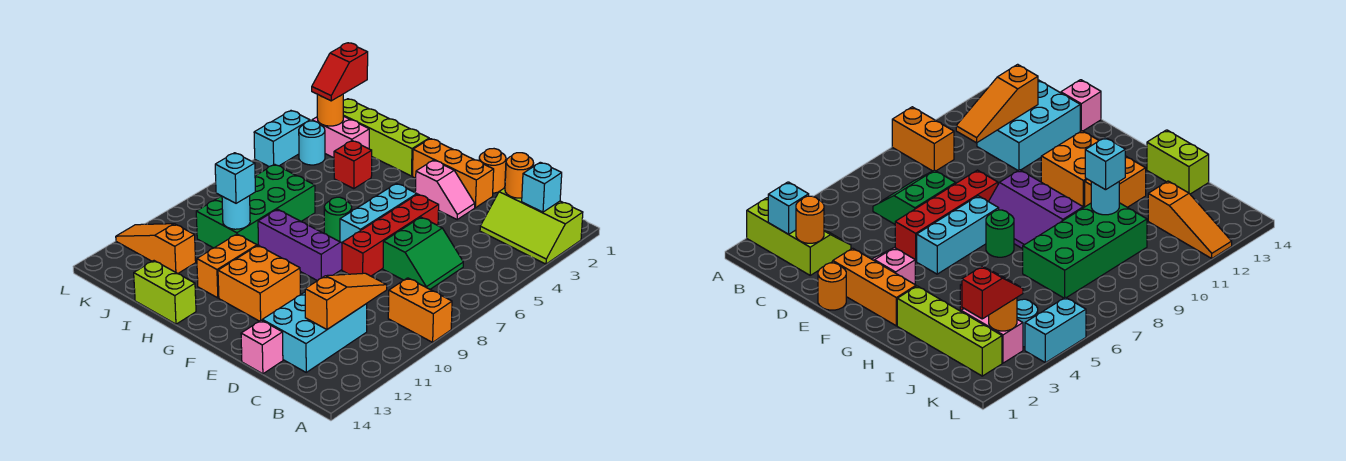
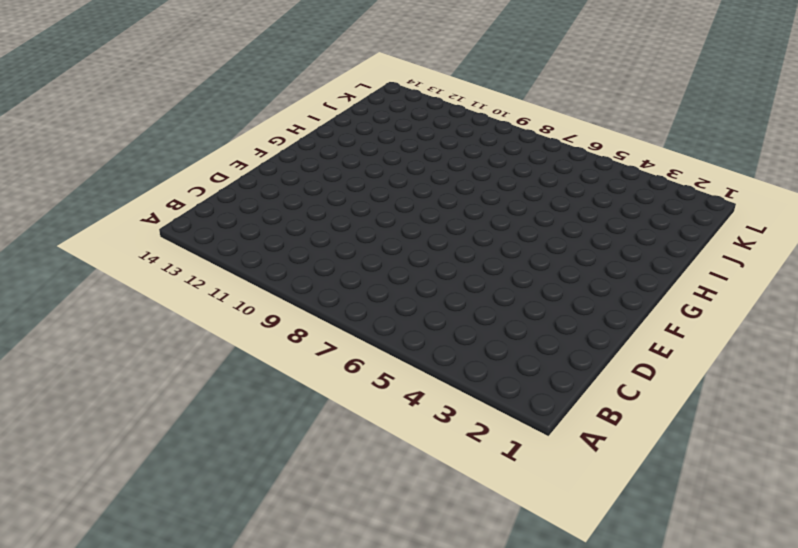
none -> lime 2x3 slope [480,188,583,264]
none -> orange 1x2 brick [388,278,452,342]
none -> green 2x2 slope [383,217,463,289]

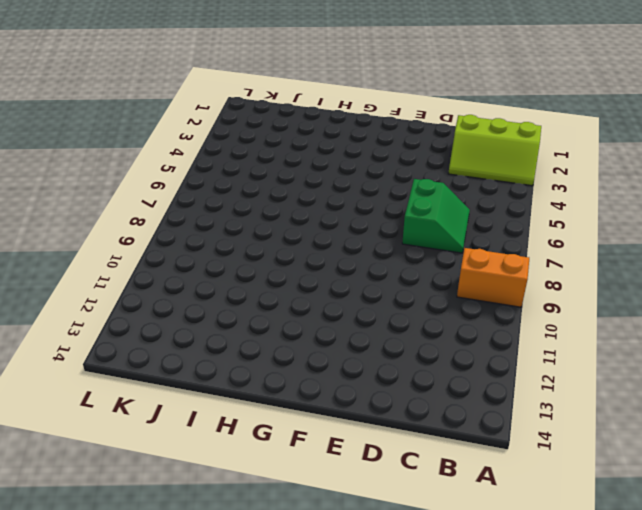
none -> cyan 2x3 brick [262,292,367,372]
none -> pink 1x1 brick [241,320,283,374]
none -> orange 1x1 round brick [479,149,506,193]

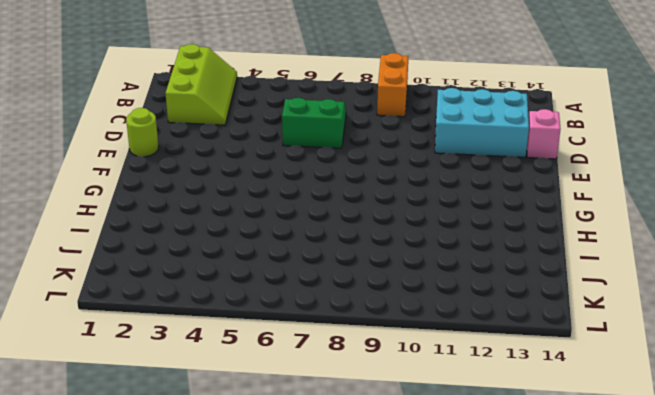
lime 1x1 round brick [126,108,159,157] -> orange 1x1 round brick [479,149,506,193]
none -> orange 1x3 brick [413,139,494,208]
none -> pink 1x2 slope [415,160,475,219]
none -> red 1x4 brick [342,194,439,276]

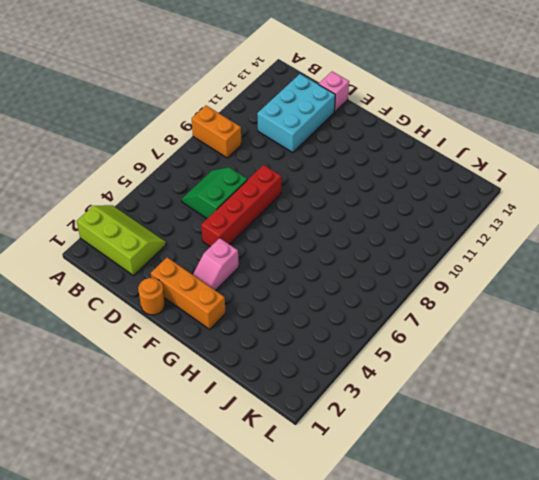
pink 1x2 slope [193,238,239,291] -> pink 1x2 slope turned to [415,160,475,219]
none -> cyan 1x3 brick [340,183,417,243]
none -> purple 2x3 slope [258,209,342,281]
none -> orange 2x2 brick [218,245,300,321]

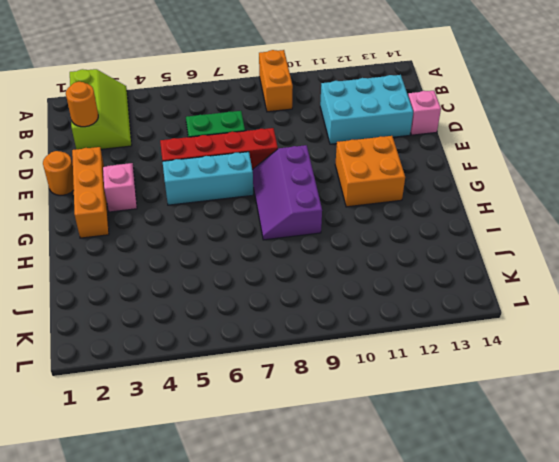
none -> green 1x1 round brick [324,197,352,242]
none -> lime 1x4 brick [343,99,429,176]
none -> orange 1x2 brick [197,234,257,298]

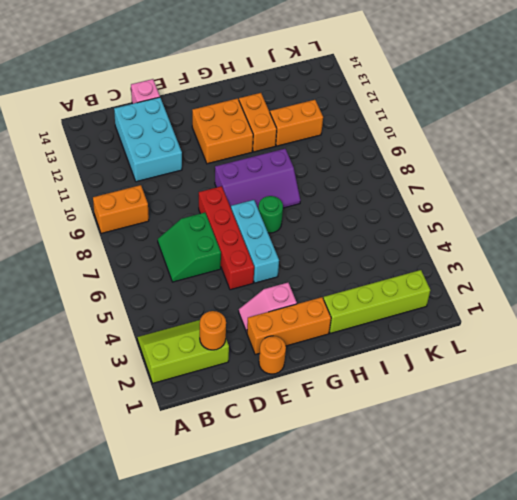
orange 1x2 brick [270,100,323,146] -> none
none -> lime 1x2 brick [134,261,196,324]
none -> red 1x1 brick [334,141,372,189]
none -> green 2x4 brick [196,164,315,248]

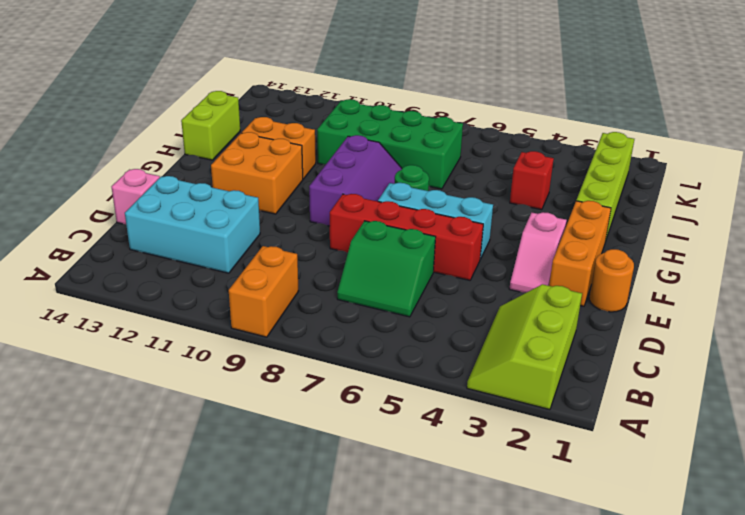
none -> pink 1x2 brick [312,116,369,158]
none -> orange 1x3 slope [116,224,196,274]
none -> cyan 1x1 round brick [299,121,325,165]

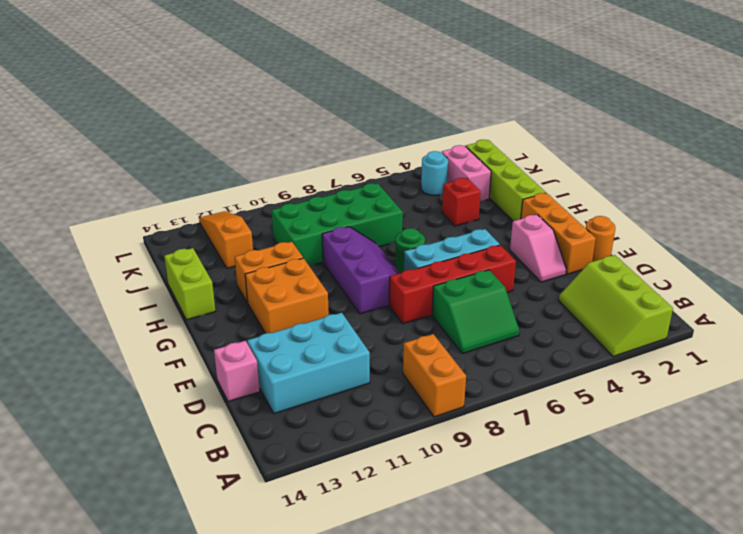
none -> cyan 1x2 brick [254,111,310,166]
none -> cyan 1x1 brick [522,162,562,212]
none -> orange 1x1 round brick [505,153,534,198]

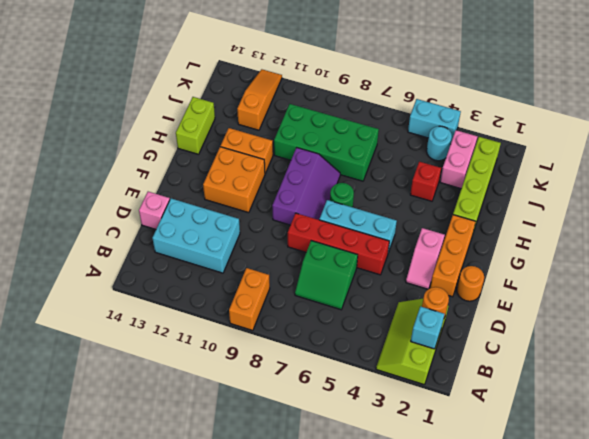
none -> orange 1x3 slope [305,273,387,329]
none -> cyan 1x1 round brick [222,196,250,229]
none -> orange 1x1 round brick [317,94,343,126]

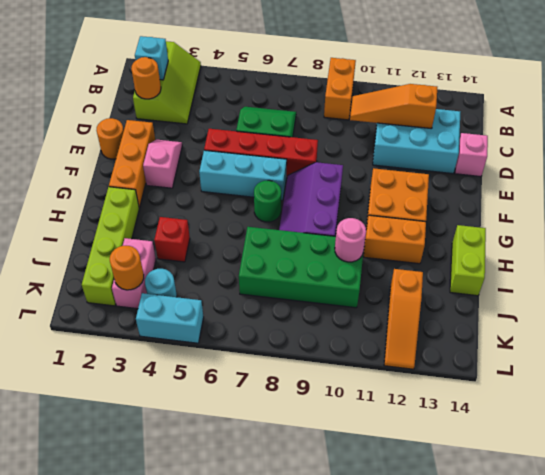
pink 1x1 round brick [335,218,366,262] -> cyan 1x1 round brick [222,196,250,229]
none -> cyan 1x1 brick [215,153,255,203]
none -> red 1x2 slope [312,43,368,101]

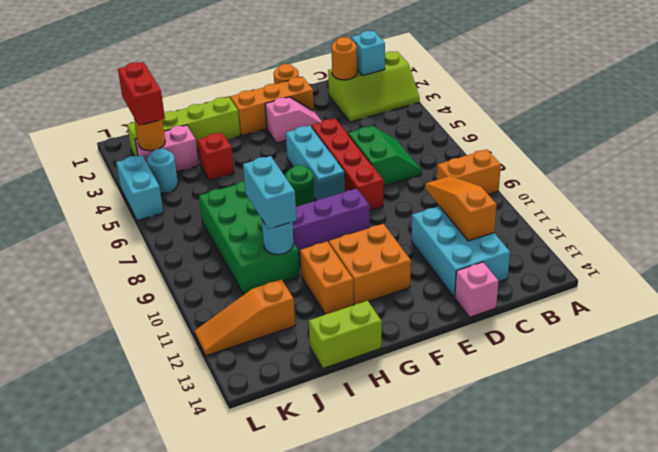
cyan 1x2 brick [243,156,296,229] -> cyan 1x1 brick [215,153,255,203]
red 1x2 brick [118,62,165,126] -> red 1x2 slope [312,43,368,101]

